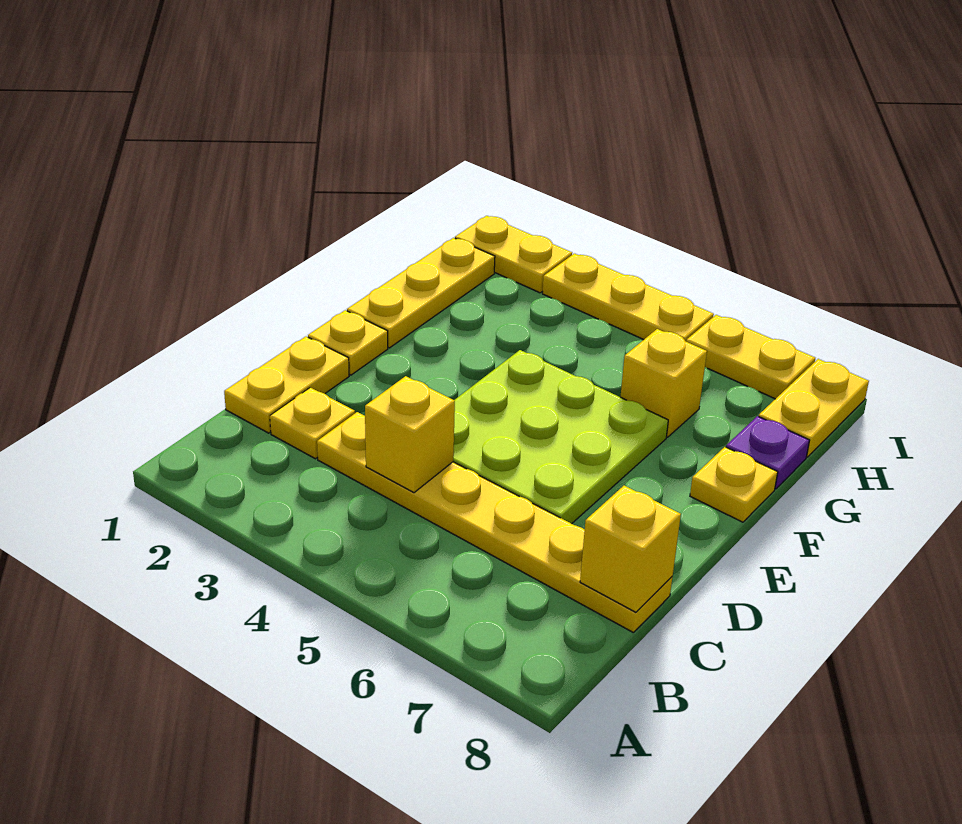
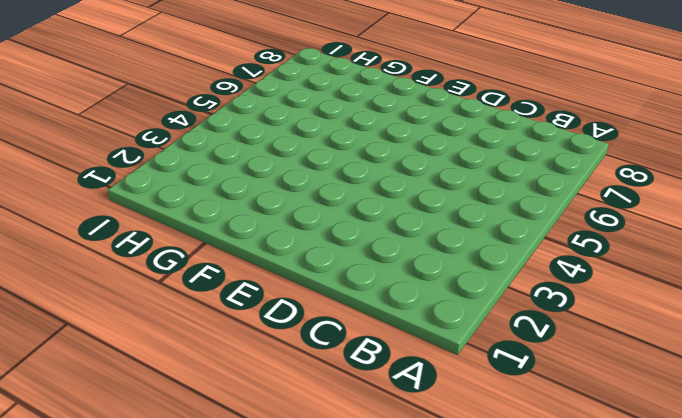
none -> yellow 1x2 plate [224,337,349,433]
none -> yellow 1x1 plate [270,387,355,459]
none -> yellow 1x6 plate [317,412,672,633]

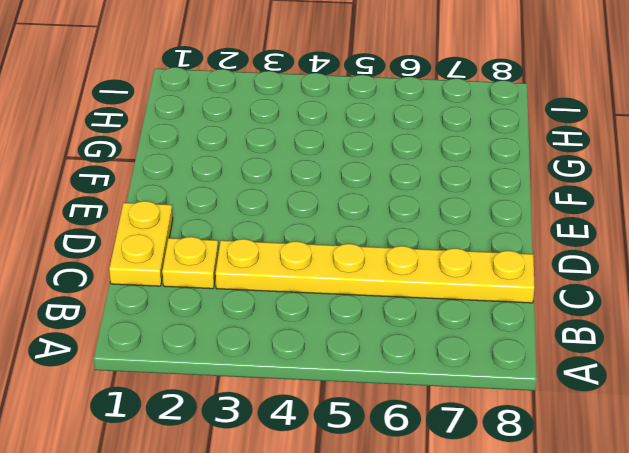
none -> lime 3x3 plate [453,350,668,524]
none -> yellow 1x1 plate [308,310,388,375]
none -> yellow 1x3 plate [347,238,495,348]

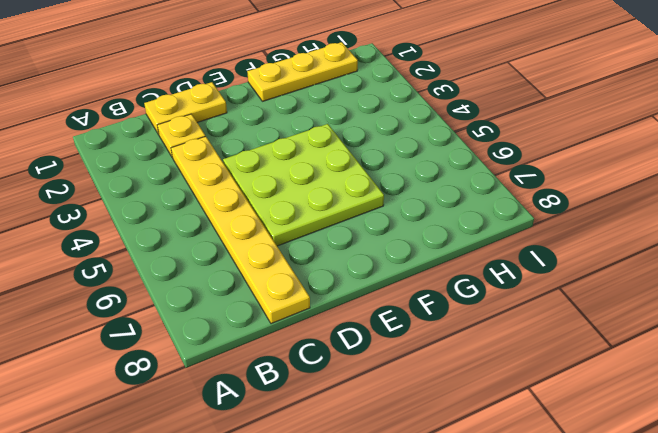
none -> yellow 1x1 plate [308,310,388,375]
none -> yellow 1x1 plate [690,447,778,522]
none -> yellow 1x1 brick [620,329,707,437]

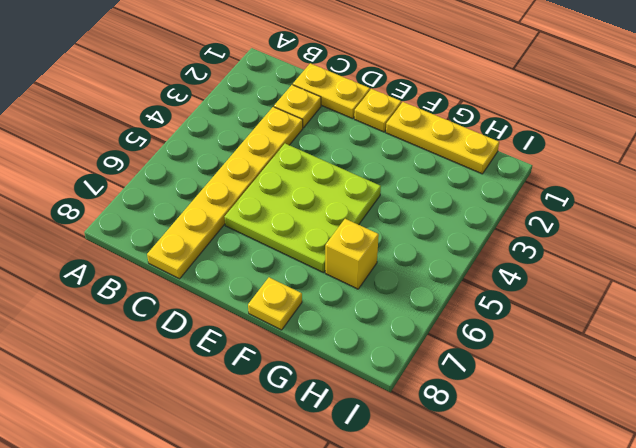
none -> purple 1x1 plate [726,416,810,489]
none -> yellow 1x2 plate [759,359,869,457]
none -> yellow 1x2 plate [455,216,572,293]

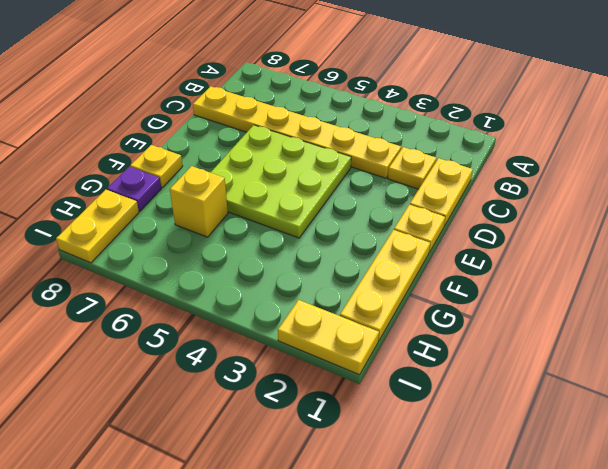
none -> yellow 1x3 plate [542,254,714,341]
none -> yellow 1x2 plate [686,315,815,399]
none -> yellow 1x1 brick [365,376,455,493]

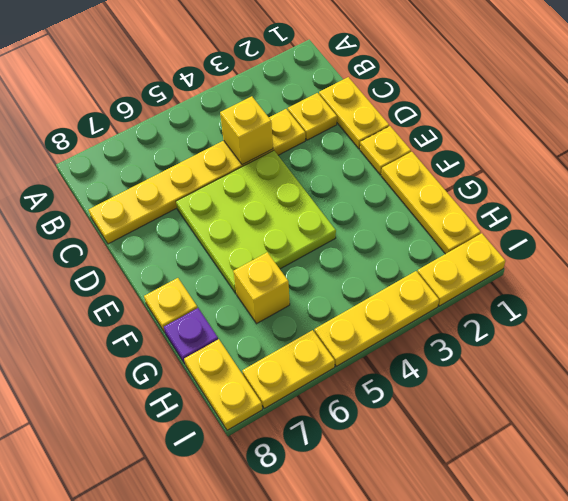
none -> yellow 1x1 brick [580,486,681,612]

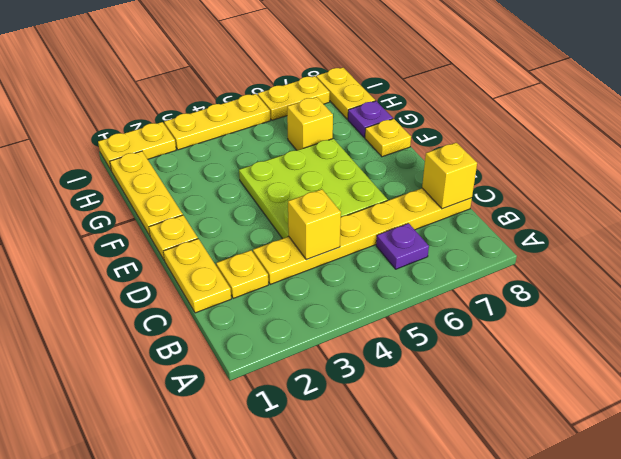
purple 1x1 plate [376,223,429,269] -> none

